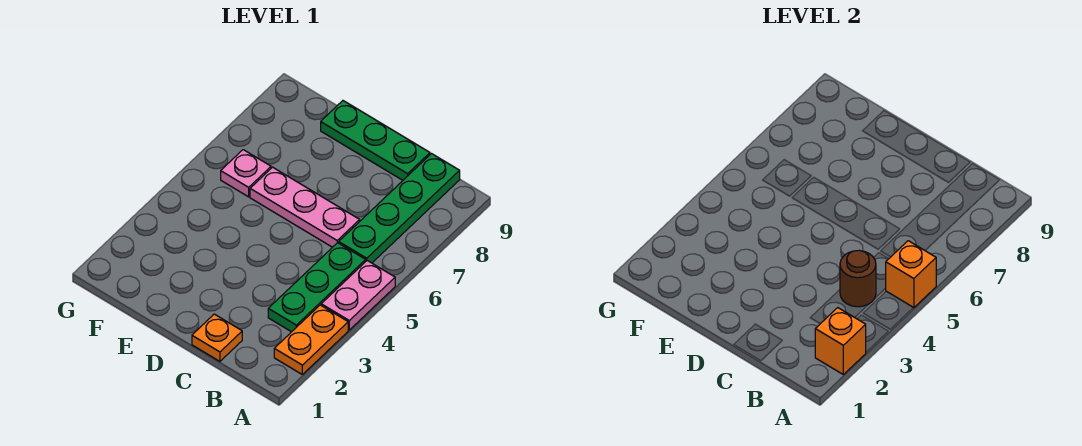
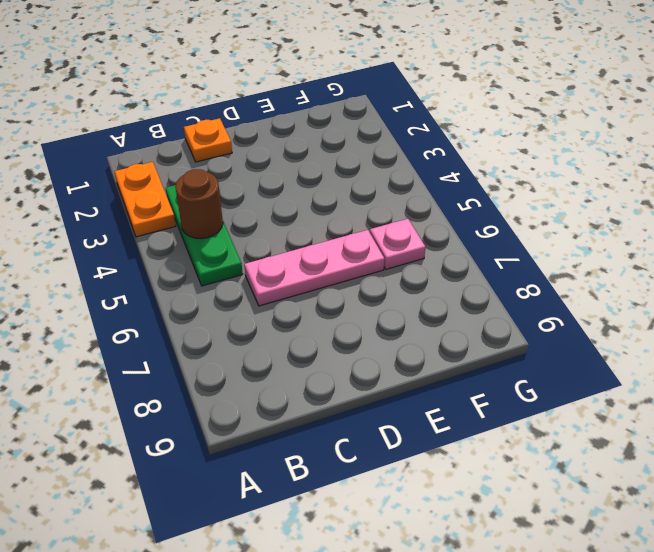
none -> pink 1x2 plate [321,261,395,330]
none -> green 1x4 plate [339,154,460,263]

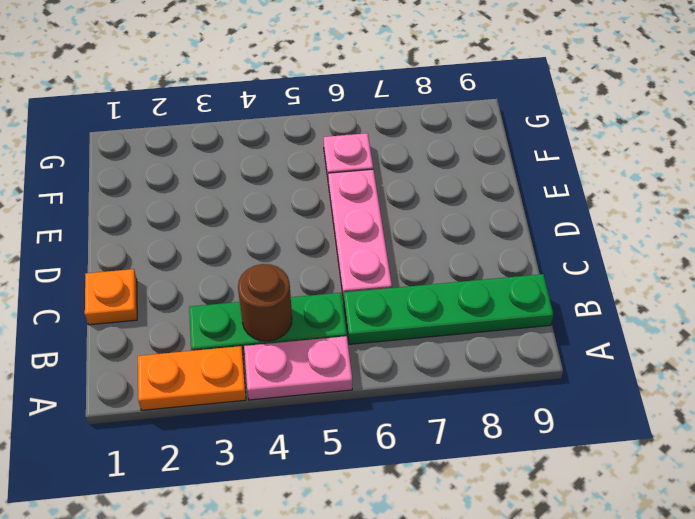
none -> green 1x3 plate [321,101,430,180]
none -> orange 1x1 brick [815,308,866,374]

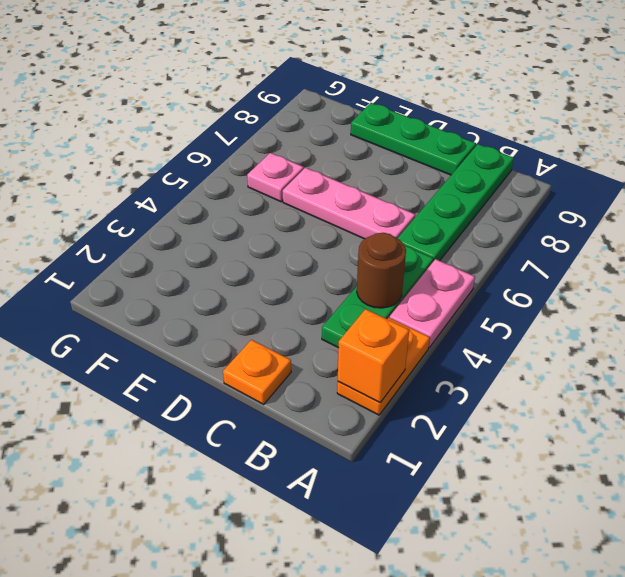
none -> orange 1x1 brick [886,241,936,308]

